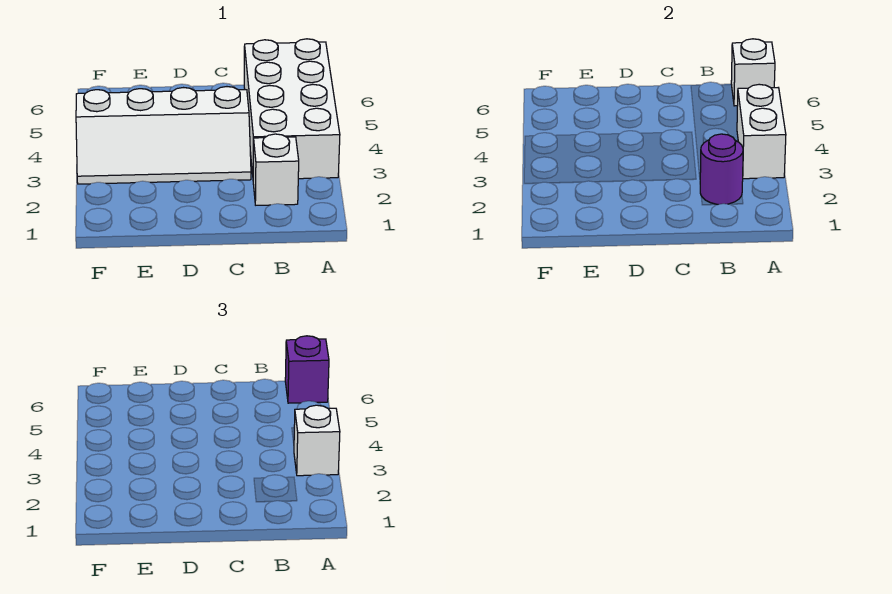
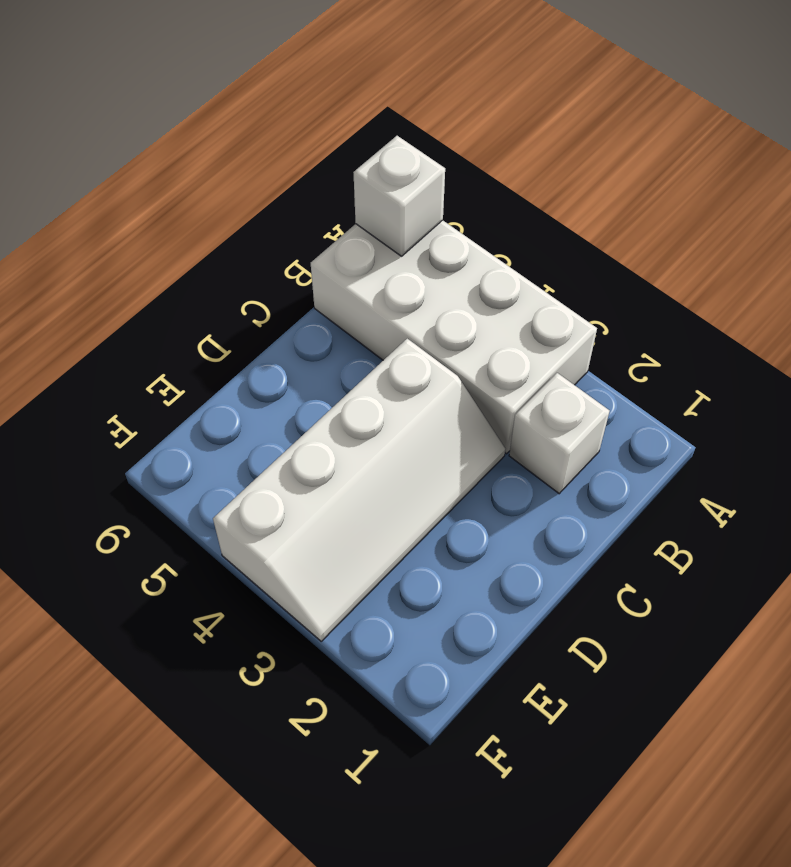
none -> white 1x2 brick [737,84,786,179]
none -> purple 1x1 round brick [700,134,743,205]

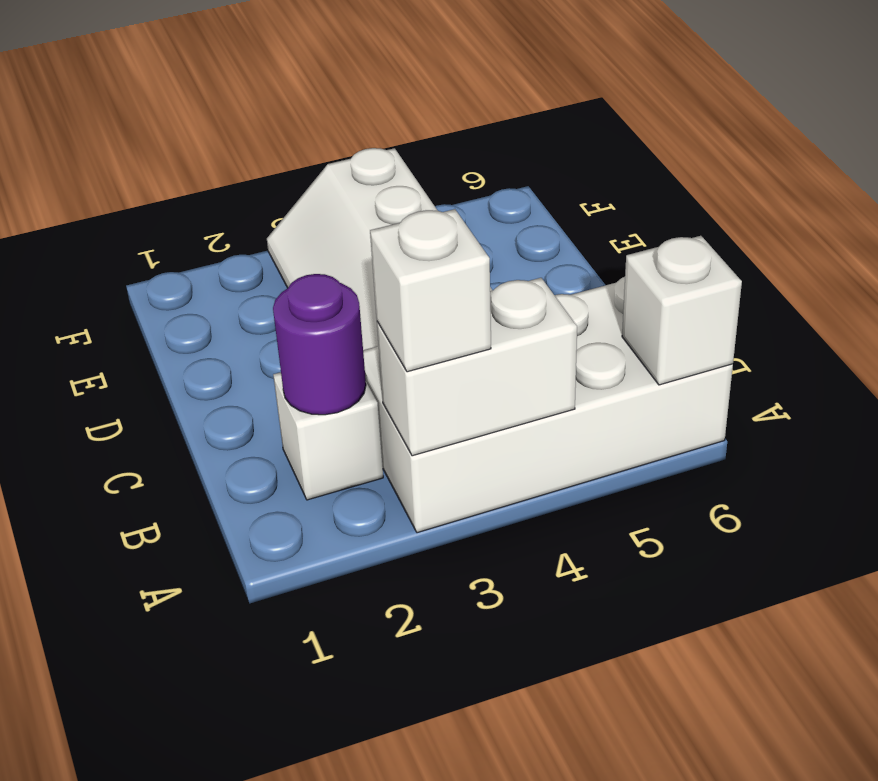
none -> purple 1x1 brick [285,336,329,403]

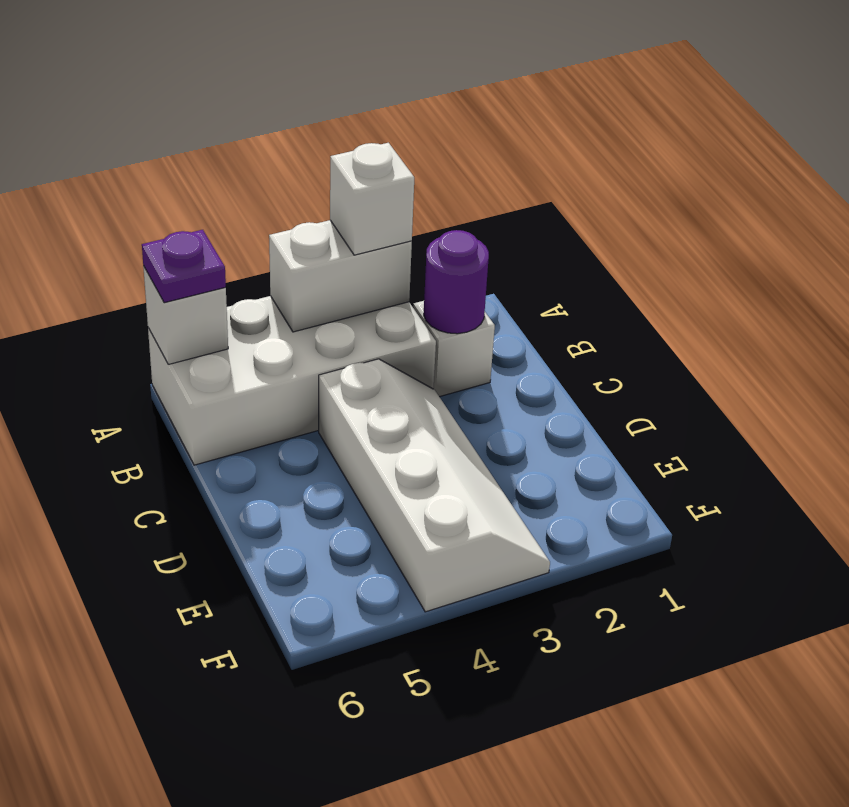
purple 1x1 plate [142,230,226,303] -> purple 1x1 brick [285,336,329,403]

